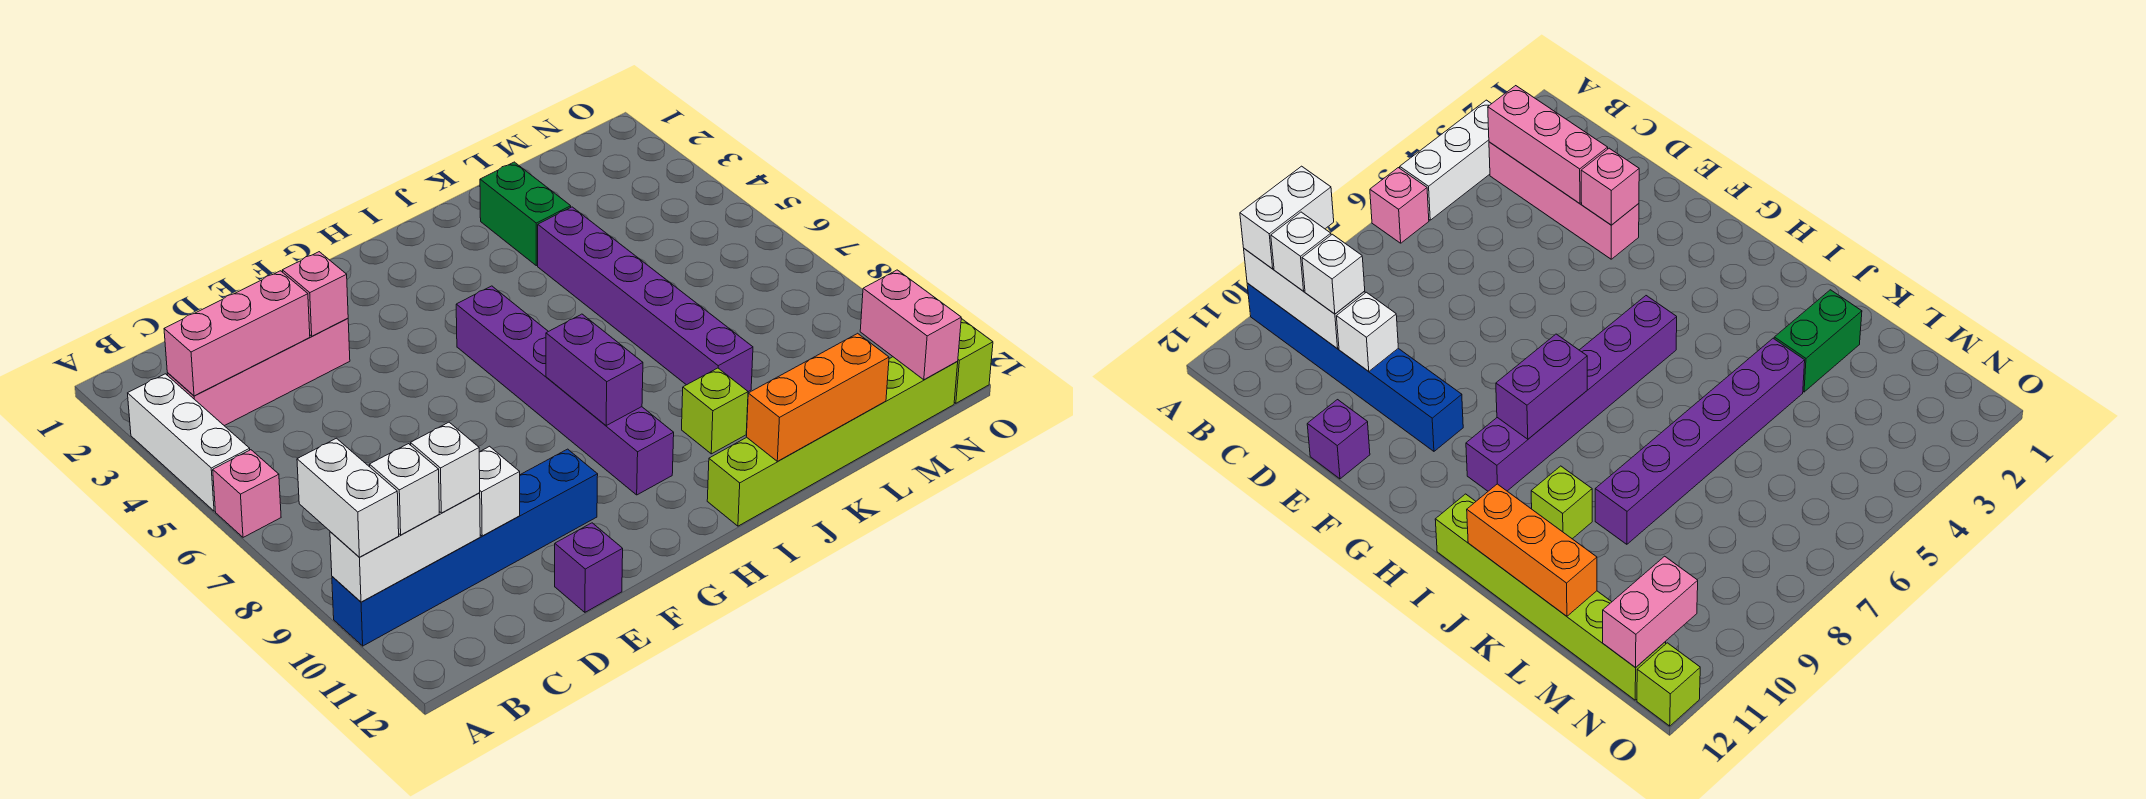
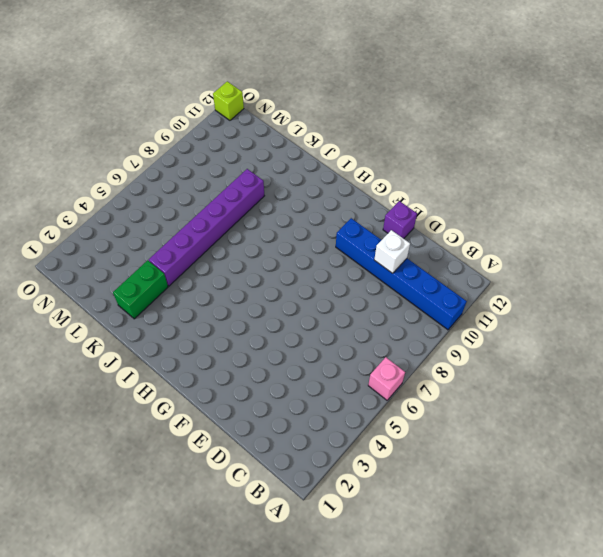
none -> white 1x3 brick [128,374,250,511]
none -> pink 1x4 brick [167,319,350,426]
none -> purple 1x6 brick [456,286,674,495]

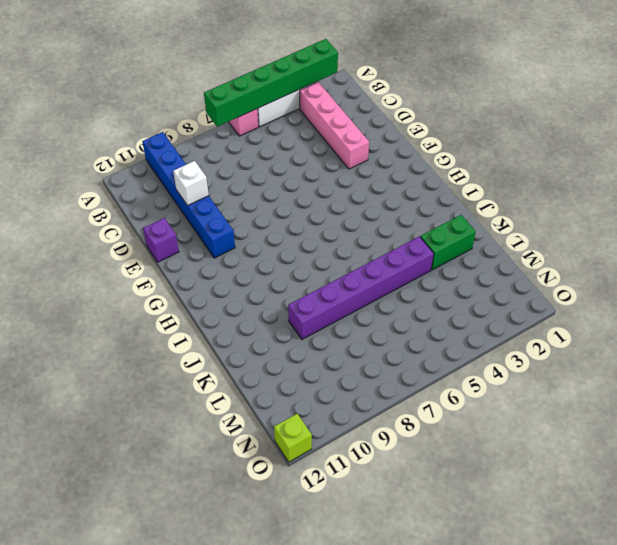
green 1x6 brick [204,39,338,127] -> none
none -> purple 1x6 brick [456,286,674,495]
none -> lime 1x6 brick [707,357,958,526]
none -> lime 1x1 brick [682,368,748,454]

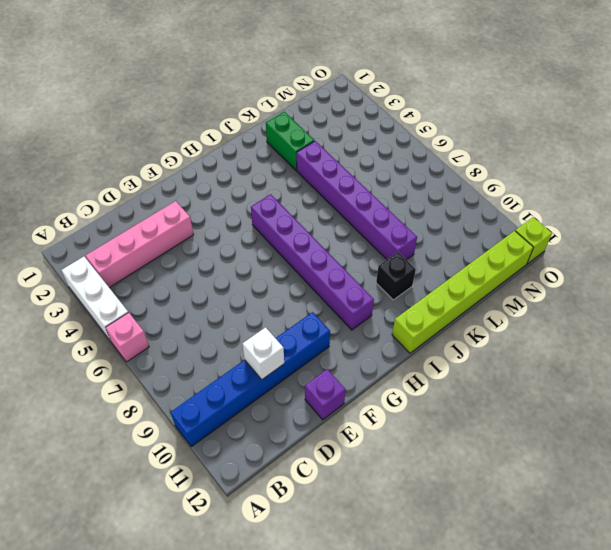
black 1x1 brick [376,252,416,300] -> lime 1x1 brick [682,368,748,454]
none -> white 1x3 brick [330,493,480,602]
none -> pink 1x3 brick [164,271,310,396]
none -> pink 1x1 brick [282,252,348,336]

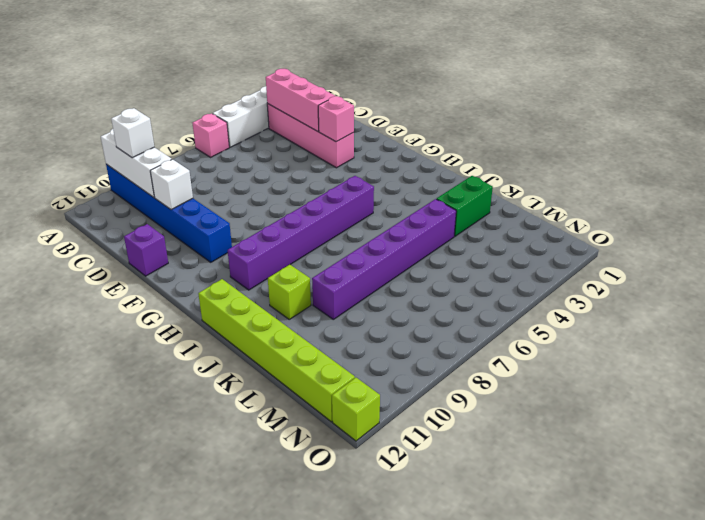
none -> purple 1x2 brick [546,314,643,426]
none -> orange 1x3 brick [746,333,889,461]
none -> pink 1x2 brick [860,270,961,380]

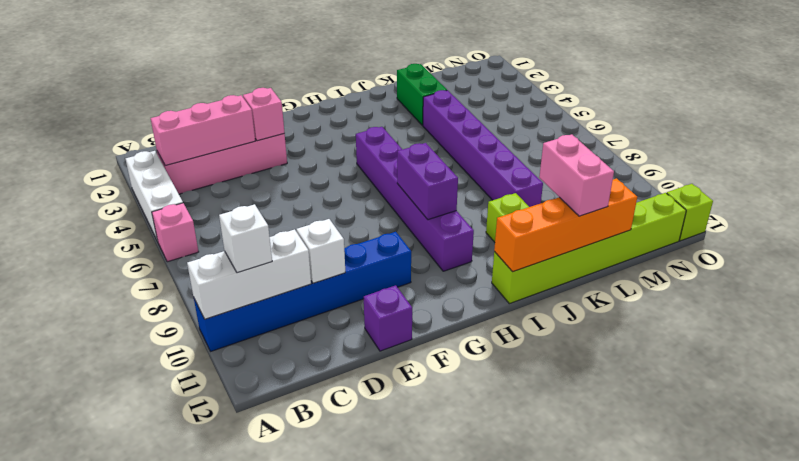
orange 1x4 brick [494,178,637,272] -> orange 1x3 brick [746,333,889,461]
pink 1x2 brick [539,134,614,216] -> pink 1x2 brick moved to [860,270,961,380]
none -> white 1x2 brick [297,438,399,557]
none -> white 1x1 brick [411,422,480,513]

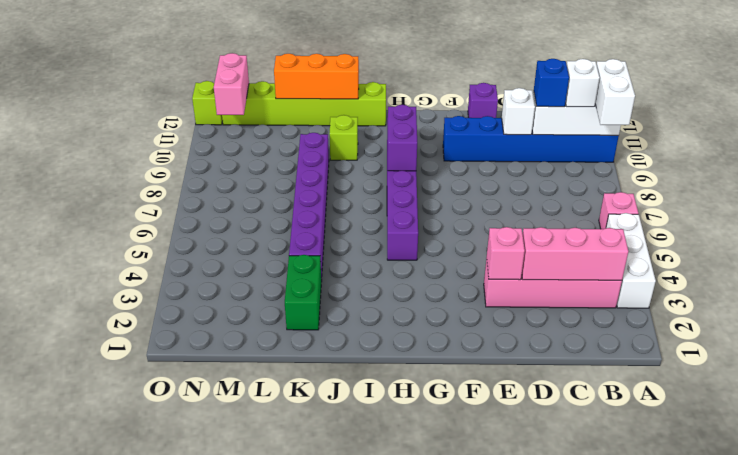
blue 1x1 brick [534,59,569,107] -> white 1x1 brick [411,422,480,513]

